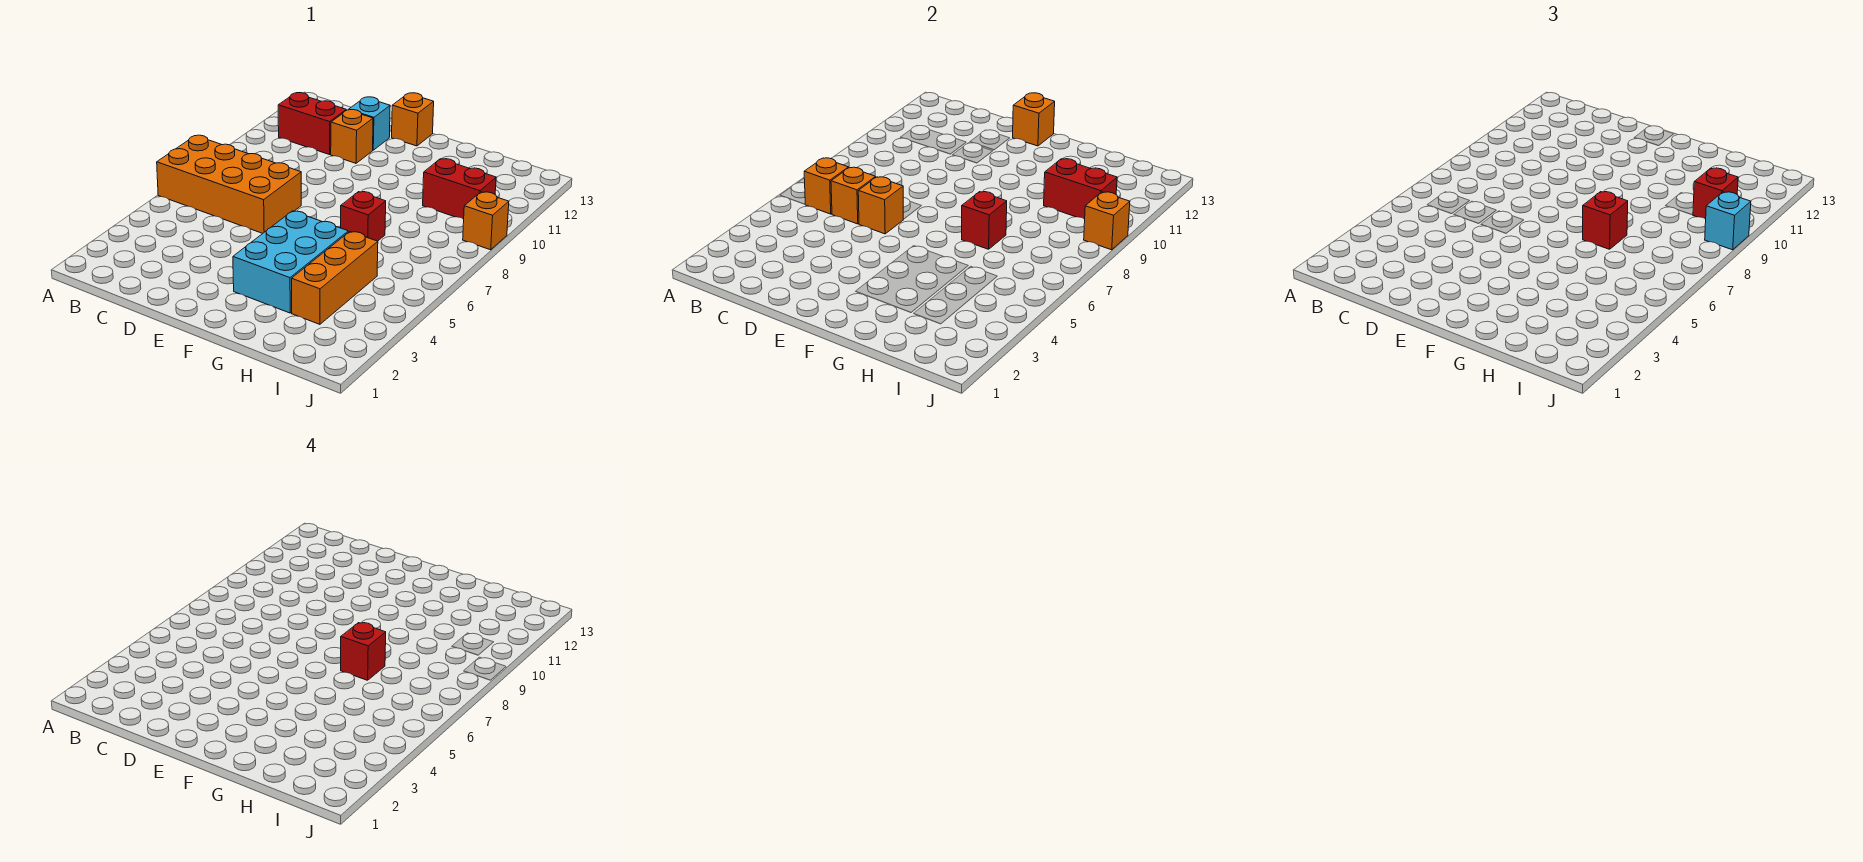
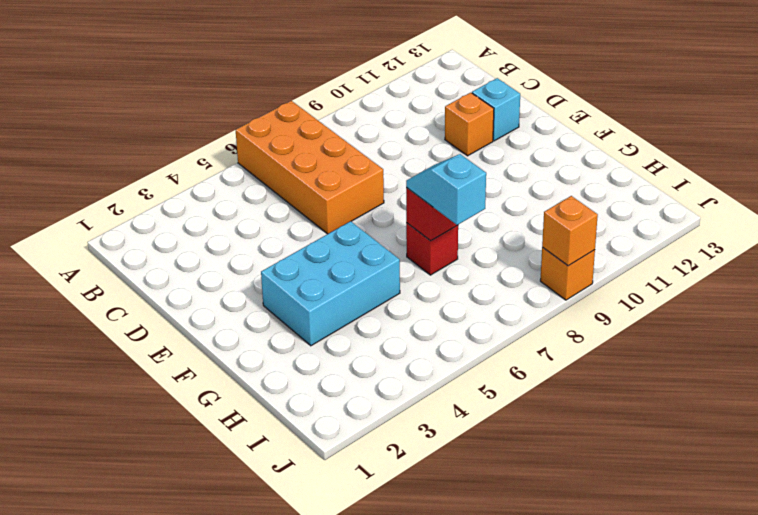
cyan 1x2 slope [406,154,486,225] -> red 1x1 brick [1583,192,1628,249]
none -> red 1x2 brick [278,93,346,155]
none -> orange 1x1 brick [392,93,434,146]
none -> orange 1x3 brick [292,232,378,324]

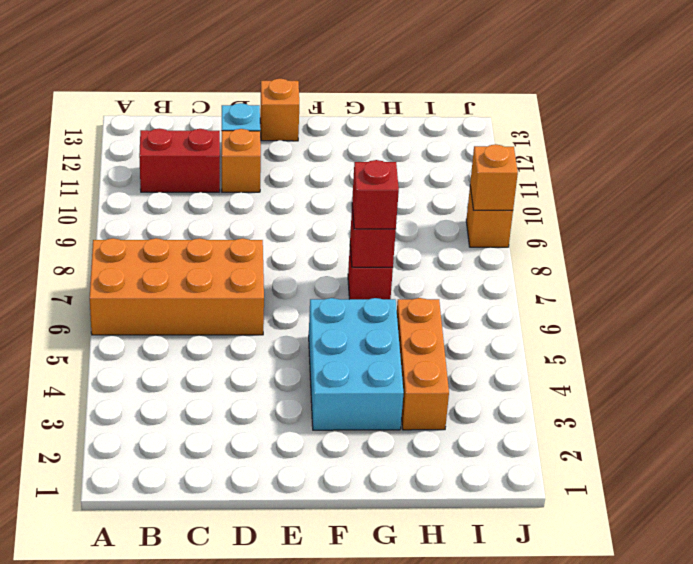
none -> red 1x2 brick [423,159,496,219]
none -> orange 1x1 brick [804,158,849,214]
none -> orange 1x1 brick [831,167,876,224]

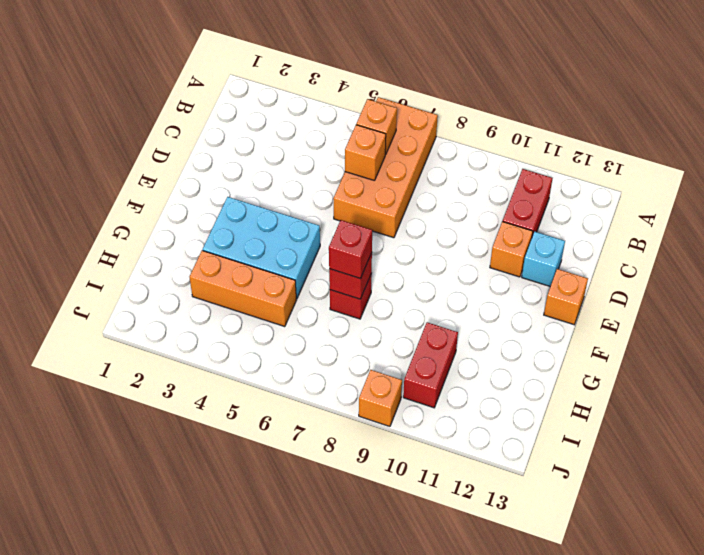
none -> orange 1x1 brick [858,177,903,234]
none -> orange 1x1 brick [1013,93,1055,146]
none -> red 1x2 brick [1044,159,1117,219]

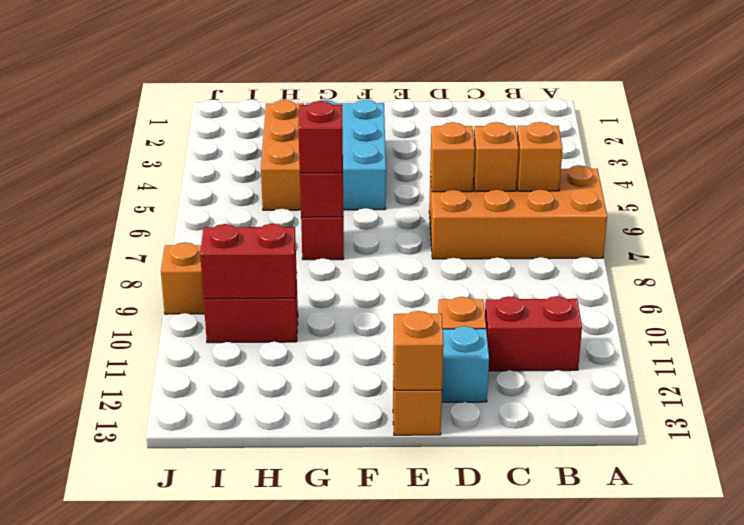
none -> orange 1x1 brick [1084,192,1130,250]
none -> red 1x1 brick [1693,168,1738,219]
none -> cyan 1x1 brick [1705,192,1751,250]

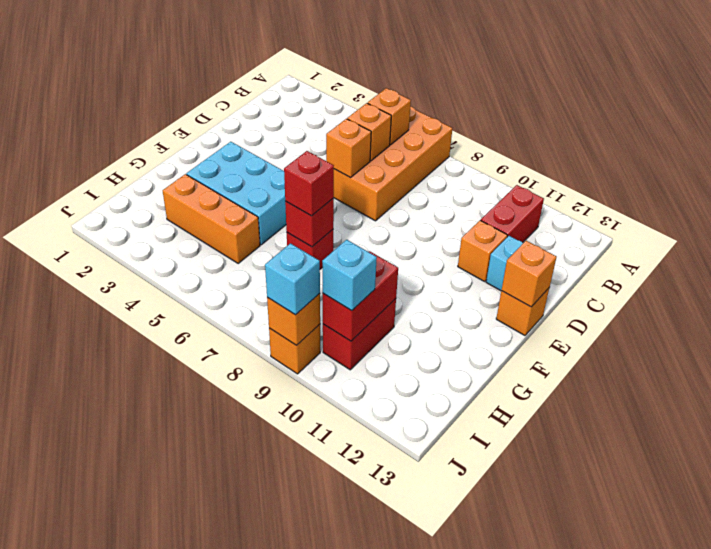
cyan 1x1 brick [322,240,377,311] -> red 1x1 brick [1693,168,1738,219]
none -> red 1x1 brick [341,623,386,680]

